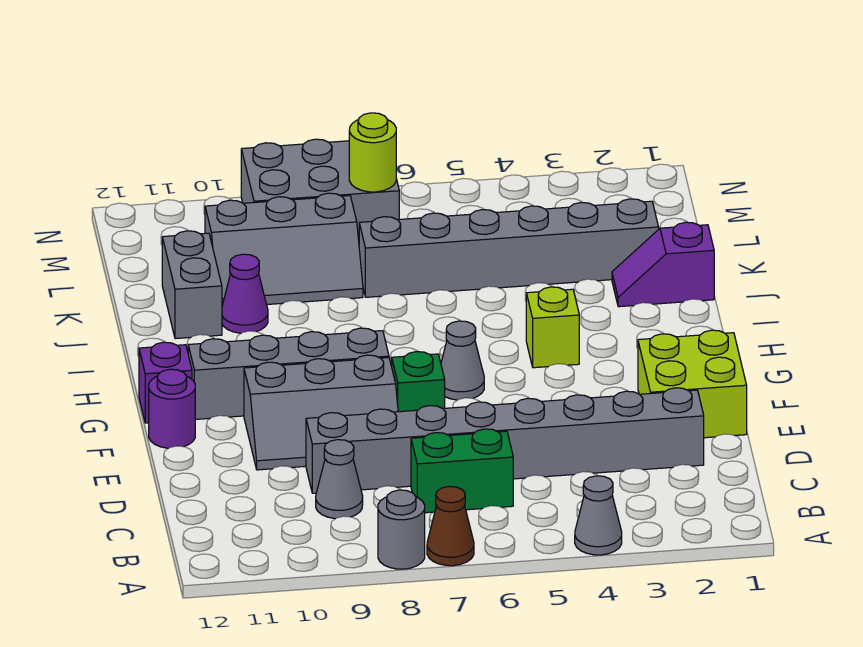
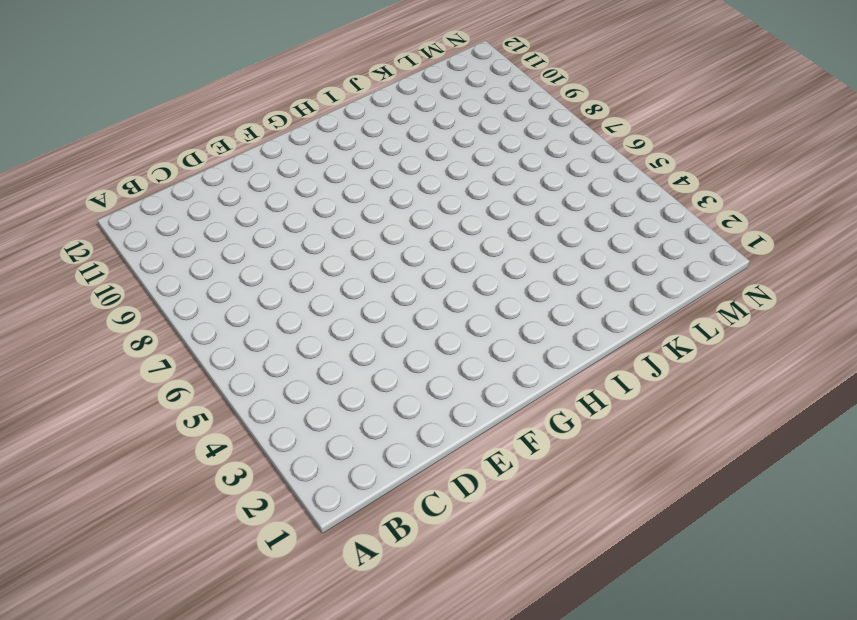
none -> grey 1x1 cone [575,476,622,555]
none -> brown 1x1 cone [427,487,474,566]
none -> grey 1x1 round brick [378,490,425,569]

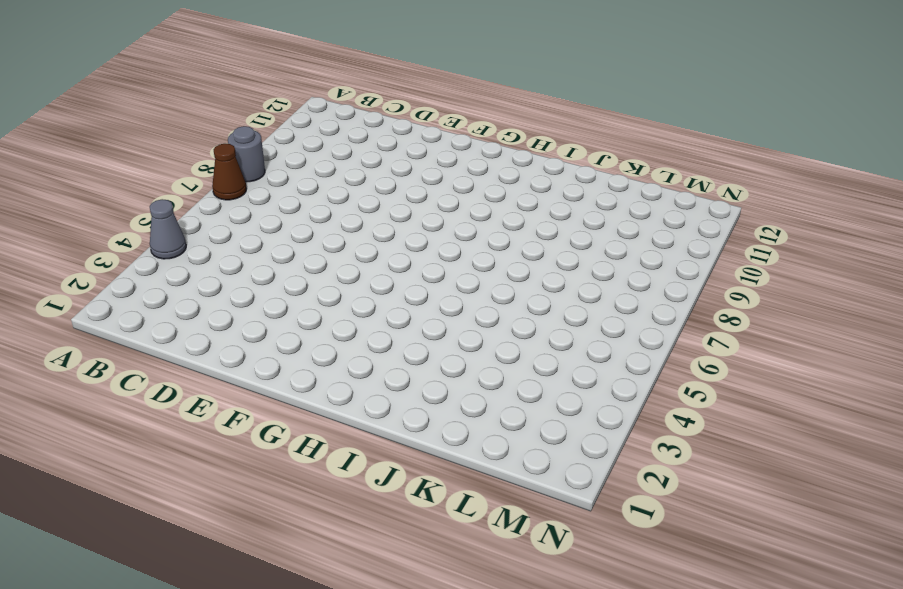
none -> green 1x2 brick [411,429,513,513]
none -> grey 1x1 cone [316,440,363,519]
none -> grey 1x8 brick [306,388,704,493]

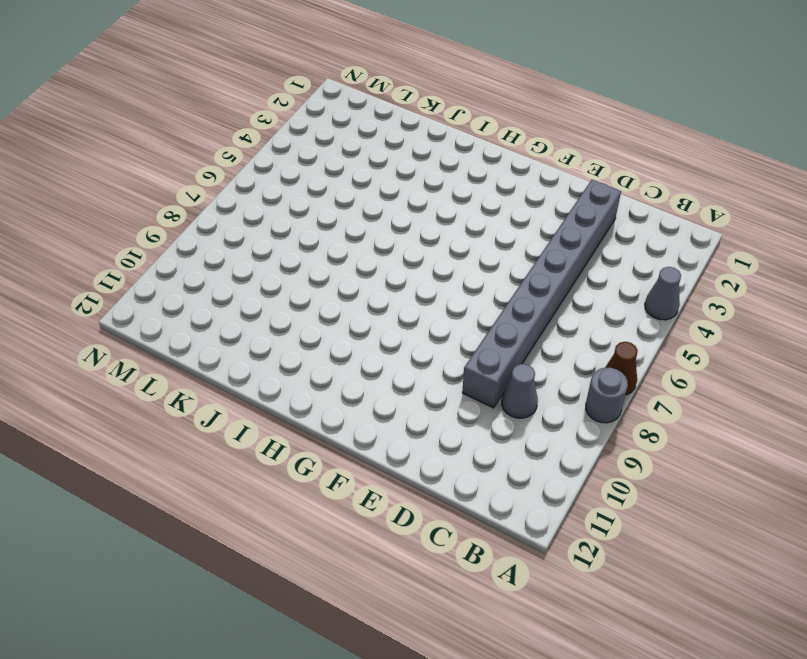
none -> green 1x2 brick [411,429,513,513]
none -> lime 2x2 brick [638,330,747,438]
none -> grey 2x3 slope [244,355,398,470]

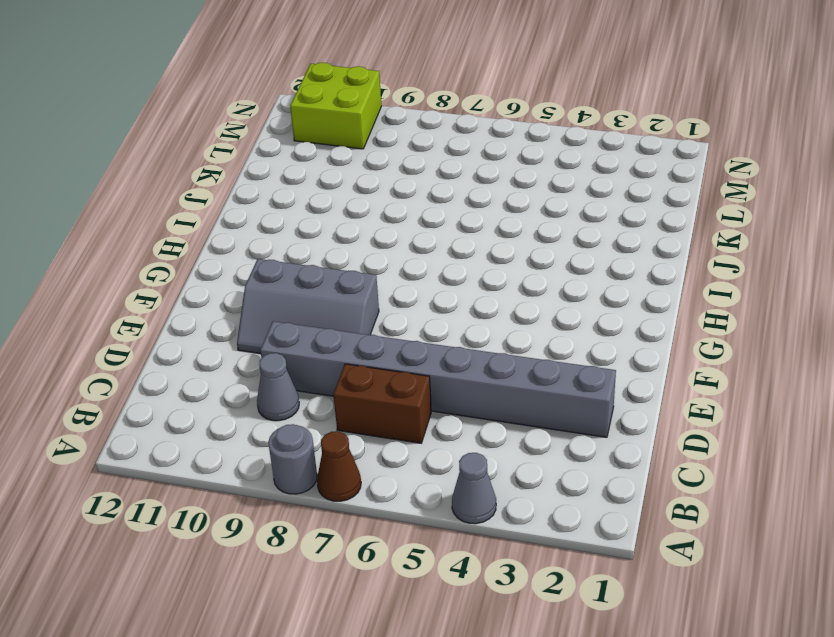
brown 1x2 brick [333,364,431,443] -> green 1x2 brick [411,429,513,513]
lime 2x2 brick [290,63,381,149] -> lime 2x2 brick moved to [638,330,747,438]
none -> green 1x1 brick [392,352,445,412]
none -> purple 1x1 round brick [149,369,195,448]
none -> grey 1x1 cone [441,321,484,400]

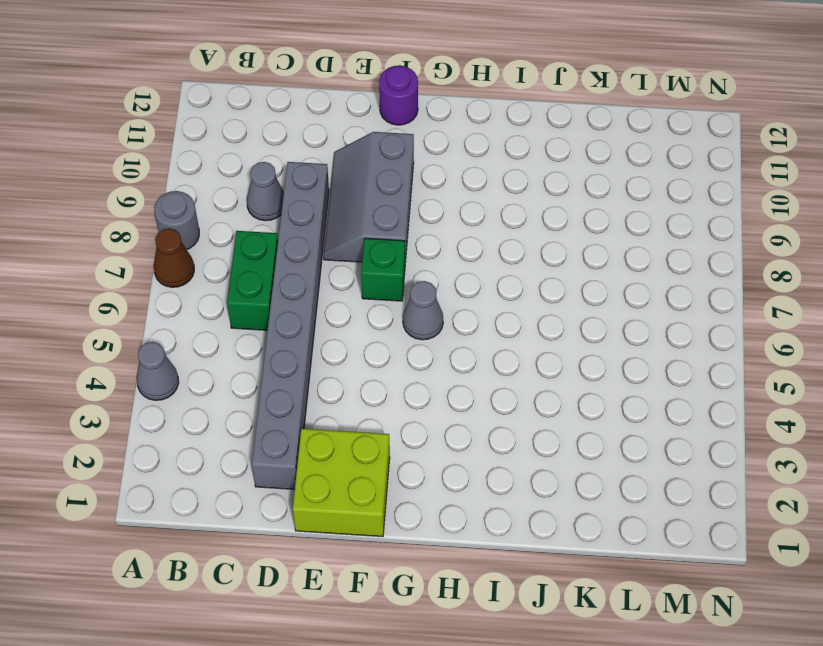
none -> grey 1x4 brick [188,328,389,419]
none -> purple 1x1 brick [139,342,192,423]
none -> lime 1x1 brick [526,287,579,368]

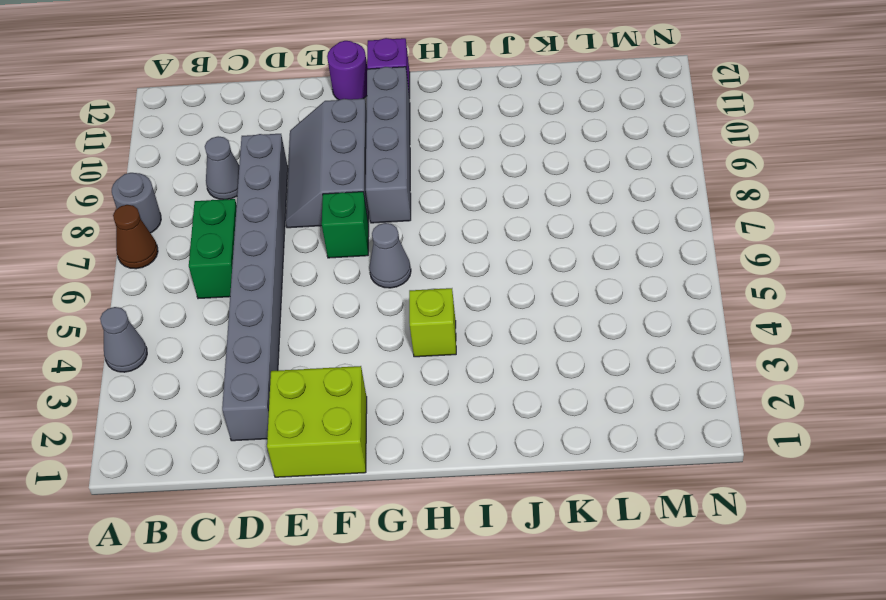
none -> purple 1x2 slope [612,222,714,307]
none -> purple 1x1 cone [222,254,268,333]
none -> grey 1x2 brick [162,231,222,339]

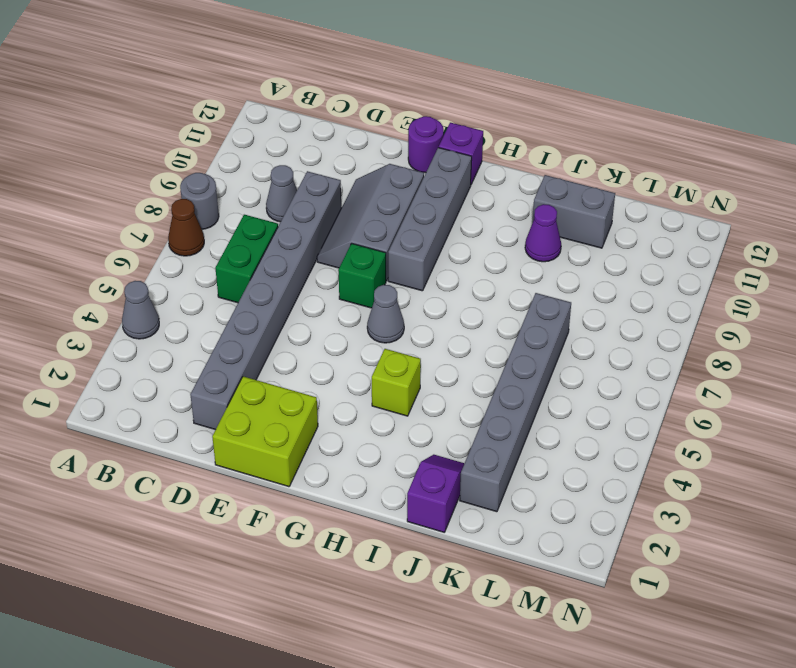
none -> grey 2x3 slope [205,193,363,305]
none -> grey 2x3 brick [241,139,399,240]
none -> lime 1x1 round brick [349,113,396,192]

